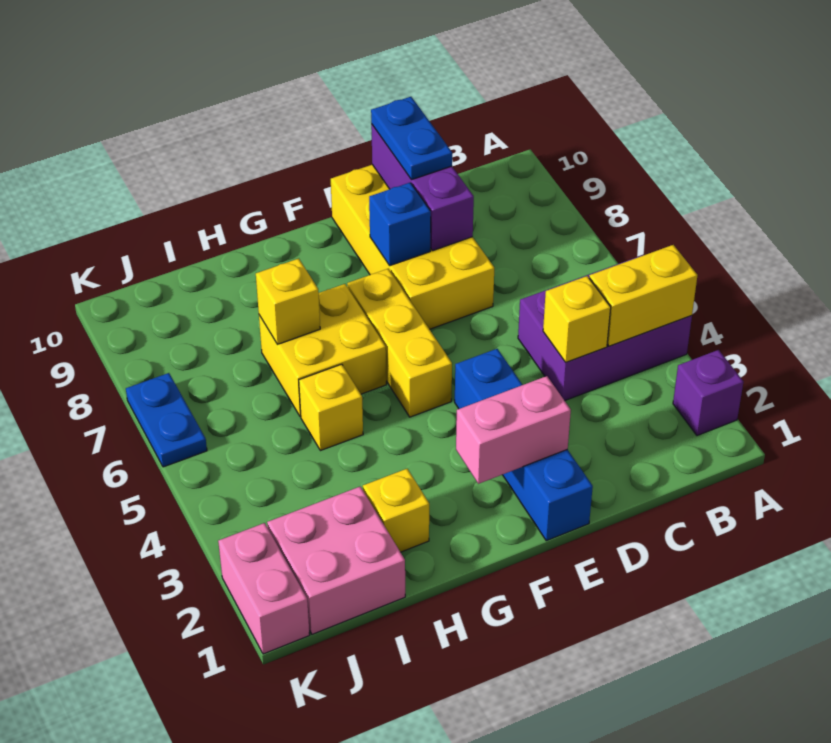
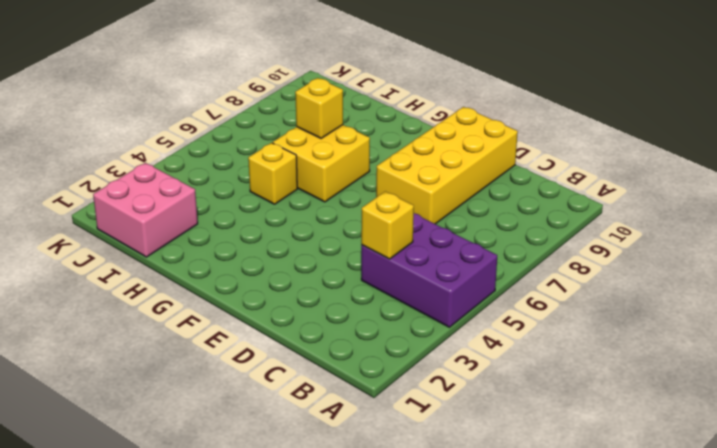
none -> purple 1x1 brick [673,350,743,436]
none -> blue 1x4 brick [455,349,593,541]
none -> yellow 1x3 brick [347,269,452,417]

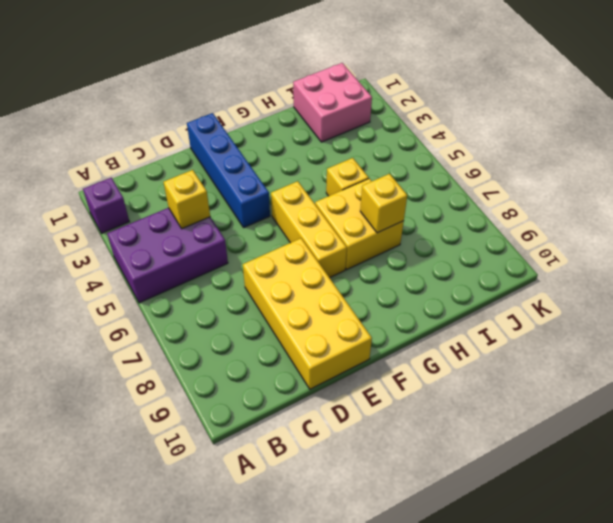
none -> yellow 1x1 brick [363,469,429,552]
none -> pink 1x2 brick [218,523,310,654]
none -> blue 1x2 plate [126,373,207,467]

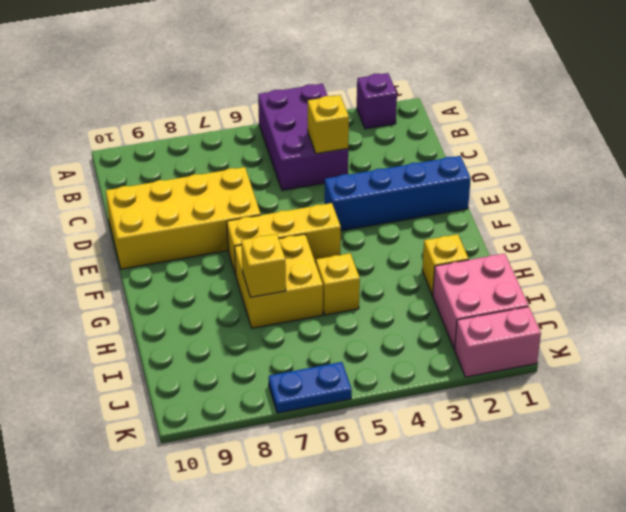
none -> yellow 1x2 brick [589,245,697,346]
none -> purple 1x3 brick [371,124,474,251]
none -> pink 1x2 brick [456,376,571,484]

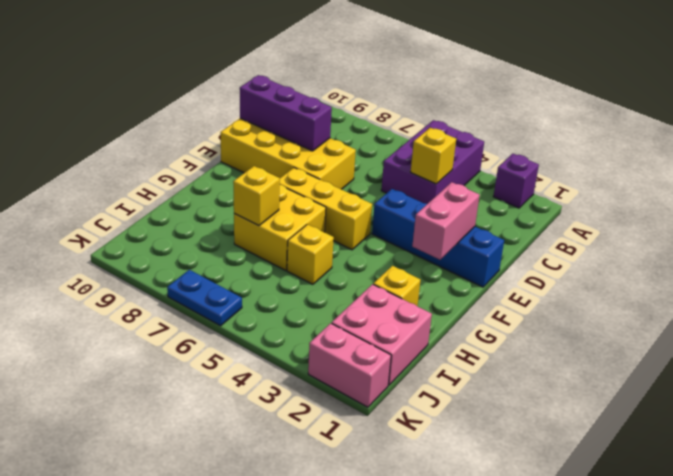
none -> yellow 1x2 brick [589,245,697,346]
none -> blue 1x1 brick [369,183,431,266]
none -> blue 1x2 plate [371,97,452,180]

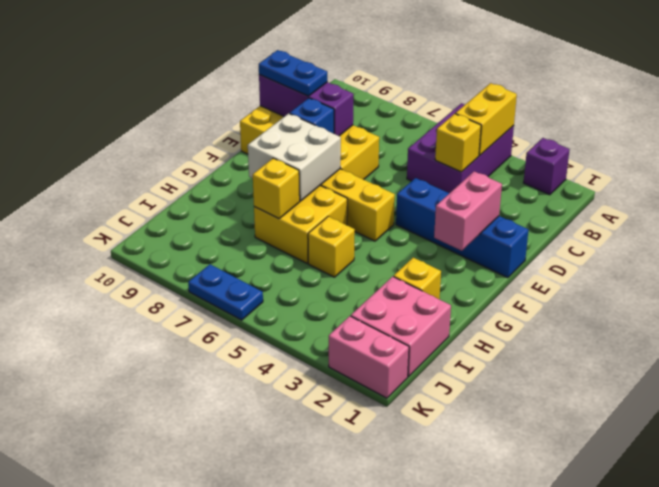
white 2x2 brick [248,113,341,201] -> none

